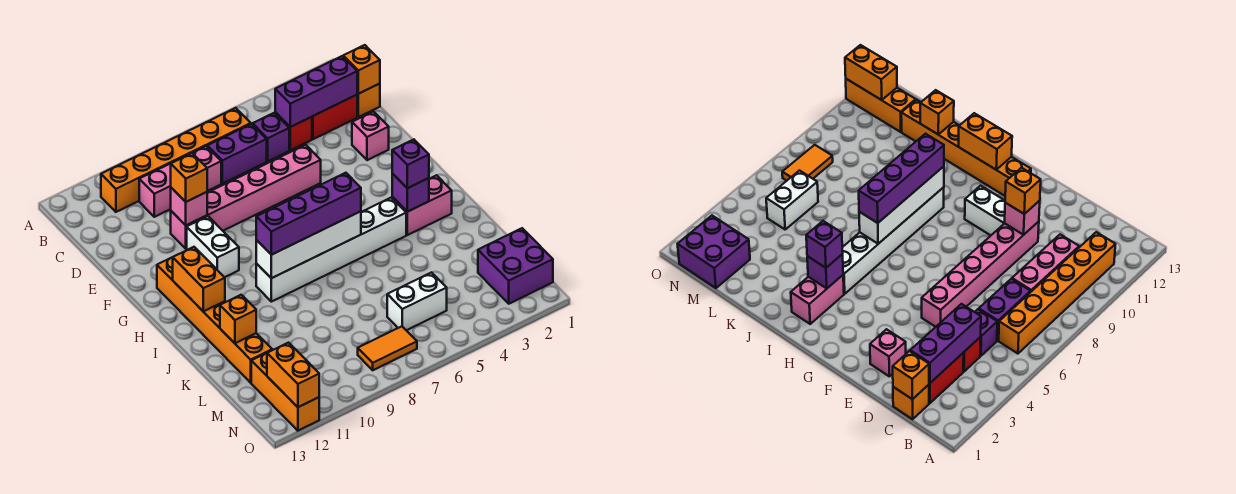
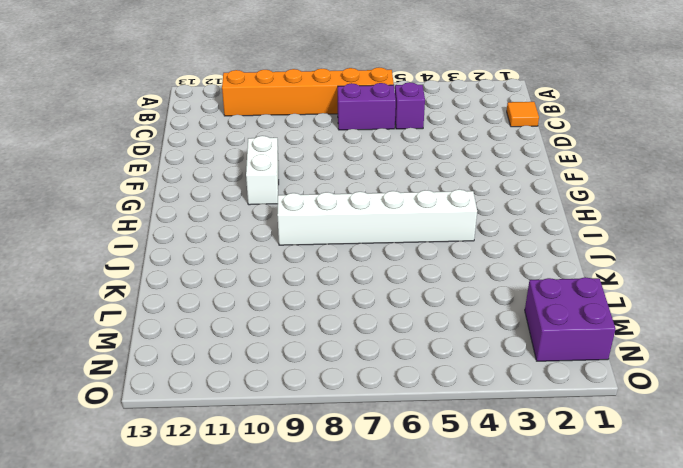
orange 1x1 tile [507,102,539,127] -> orange 1x1 brick [357,84,380,117]
none -> red 1x2 brick [312,95,357,139]
none -> red 1x1 brick [275,112,312,150]
none -> pink 1x3 brick [139,146,221,217]

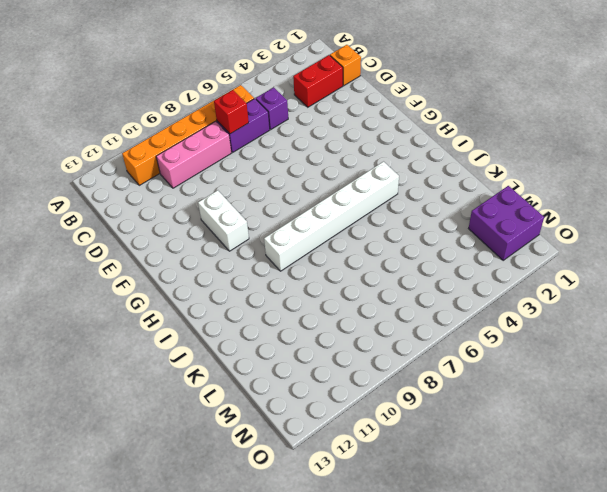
red 1x1 brick [214,90,249,134] -> red 1x1 brick moved to [275,112,312,150]
none -> pink 1x1 brick [352,111,389,160]
none -> pink 1x6 brick [171,145,321,249]
none -> orange 1x6 brick [157,257,272,383]

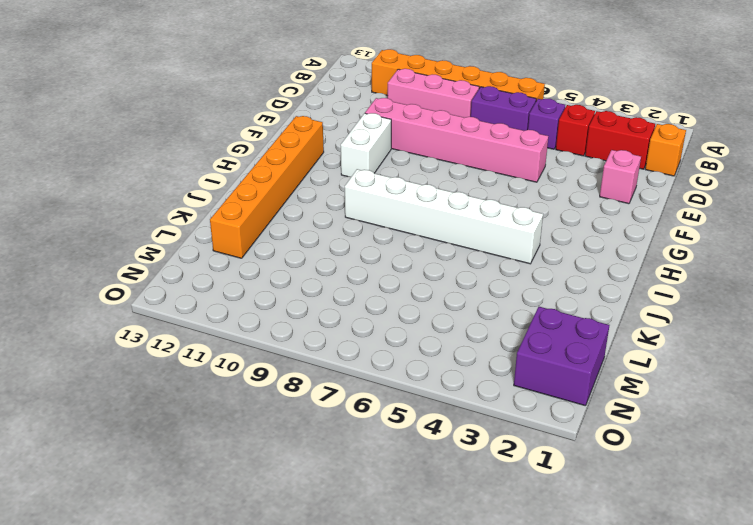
none -> pink 1x2 brick [392,175,452,235]
none -> white 1x2 brick [387,272,447,330]
none -> orange 1x3 brick [251,353,319,431]

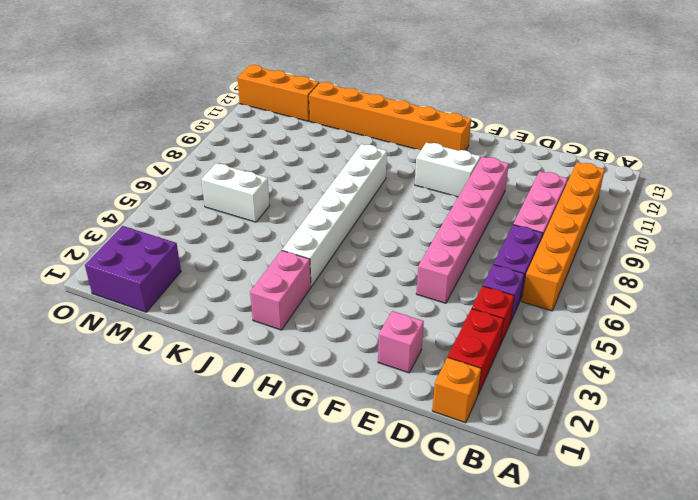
white 1x2 brick [201,163,270,222] -> white 1x2 brick turned to [387,272,447,330]
none -> orange 1x2 tile [358,326,417,370]
none -> orange 1x1 brick [343,45,380,94]
none -> purple 1x3 brick [275,56,357,127]

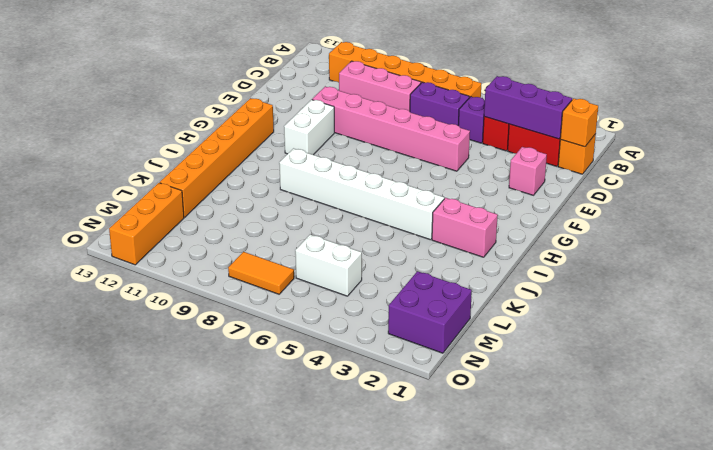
none -> pink 1x1 brick [171,188,207,225]
none -> orange 1x2 brick [173,247,225,311]
none -> purple 1x1 brick [392,173,429,212]

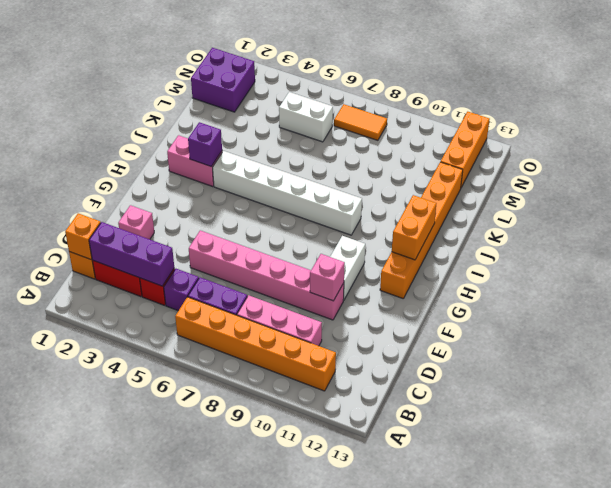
none -> white 1x4 brick [256,211,361,278]
none -> orange 1x1 brick [220,295,256,343]
none -> orange 1x2 brick [267,343,319,407]

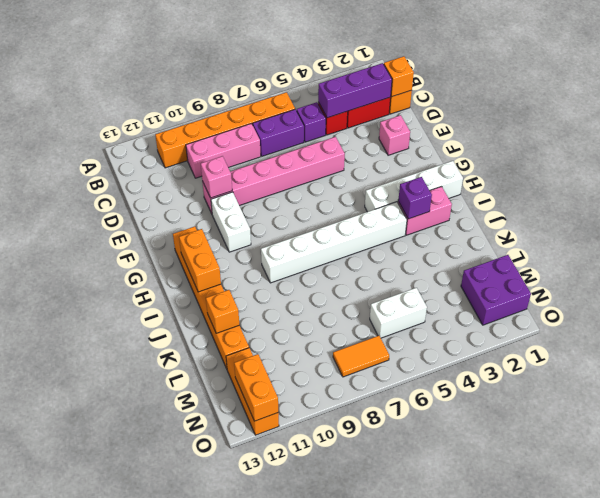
white 1x4 brick [365,161,463,212] -> white 1x4 brick moved to [256,211,361,278]
none -> orange 1x1 brick [171,153,207,202]
none -> purple 1x1 brick [392,140,429,188]
none -> purple 1x4 brick [256,173,361,255]

